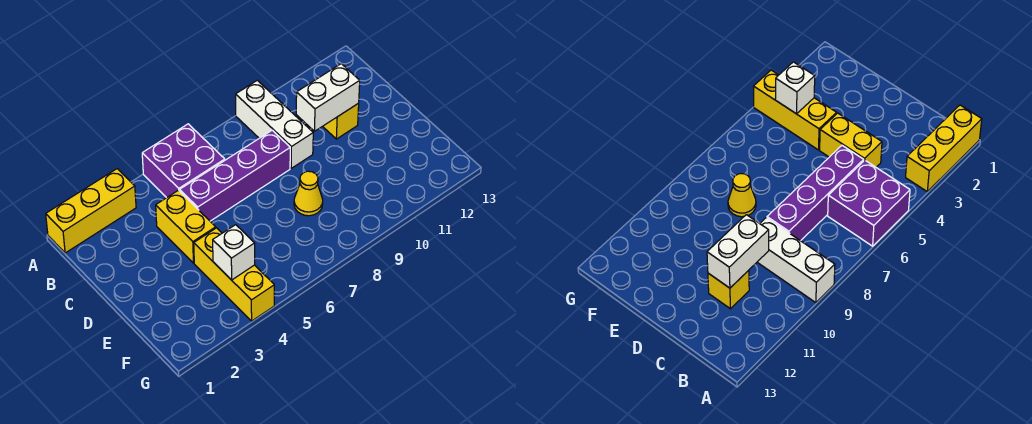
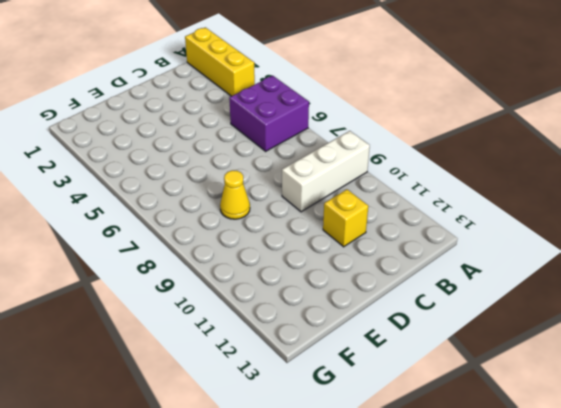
none -> yellow 1x2 brick [156,190,216,263]
none -> purple 1x4 brick [180,130,290,221]

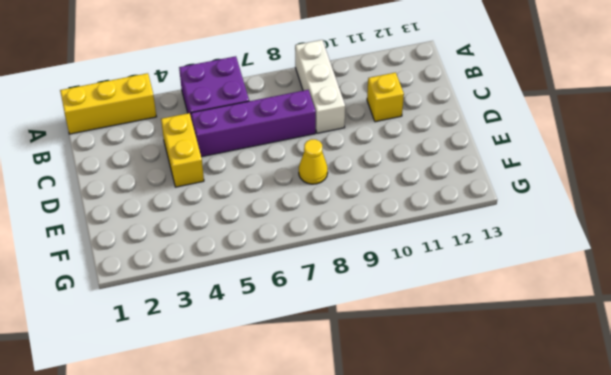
none -> yellow 1x3 brick [194,228,274,321]
none -> white 1x2 brick [296,64,360,131]

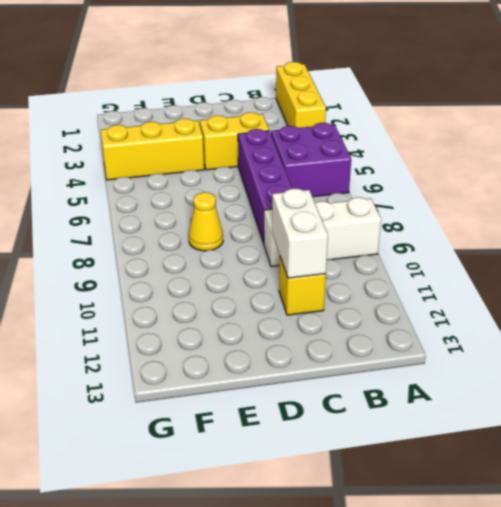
none -> white 1x1 brick [213,225,255,280]

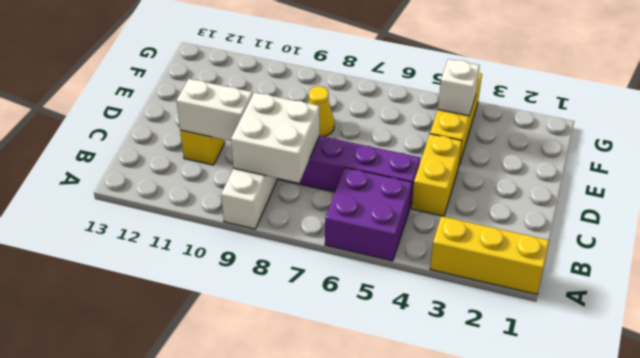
white 2x2 brick [231,92,319,183] -> none

